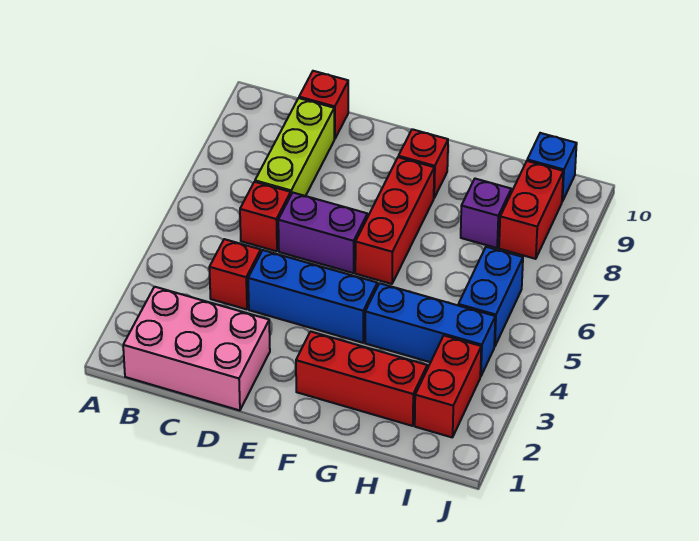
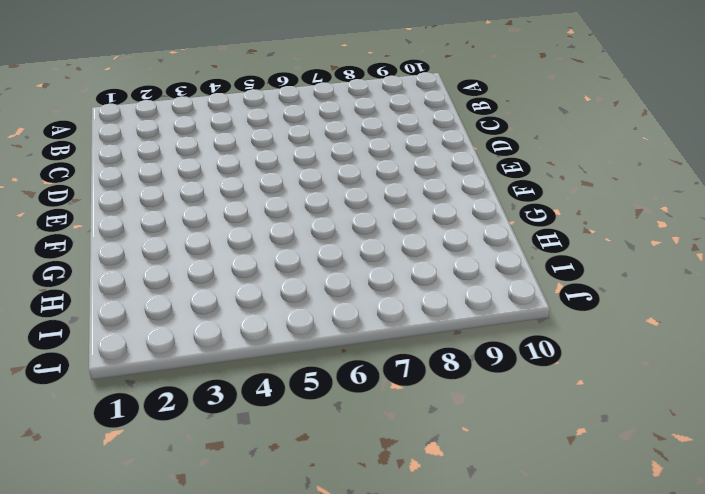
none -> pink 2x3 brick [123,287,270,410]
none -> red 1x1 brick [209,239,261,309]
none -> red 1x1 brick [240,182,291,251]

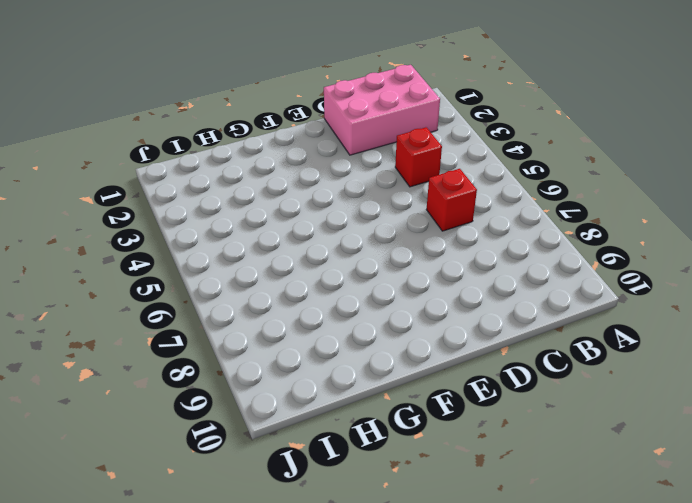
none -> lime 1x3 brick [255,98,334,196]
none -> red 1x1 brick [299,71,348,139]
none -> blue 1x3 brick [248,250,377,343]

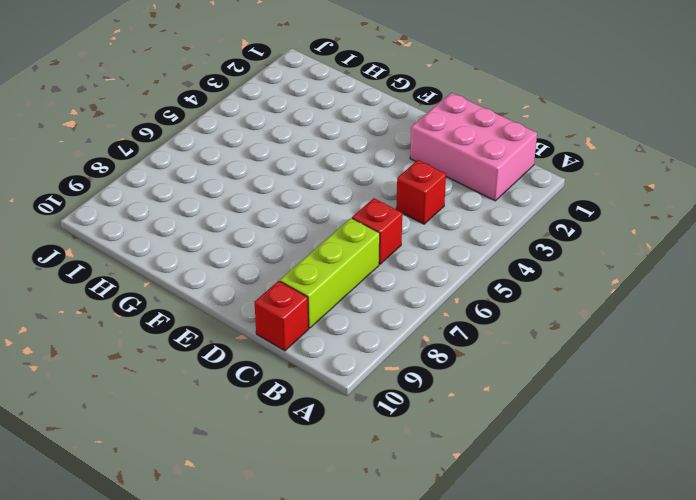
none -> blue 1x3 brick [248,250,377,343]
none -> purple 1x2 brick [278,193,367,273]
none -> red 1x3 brick [296,332,427,426]

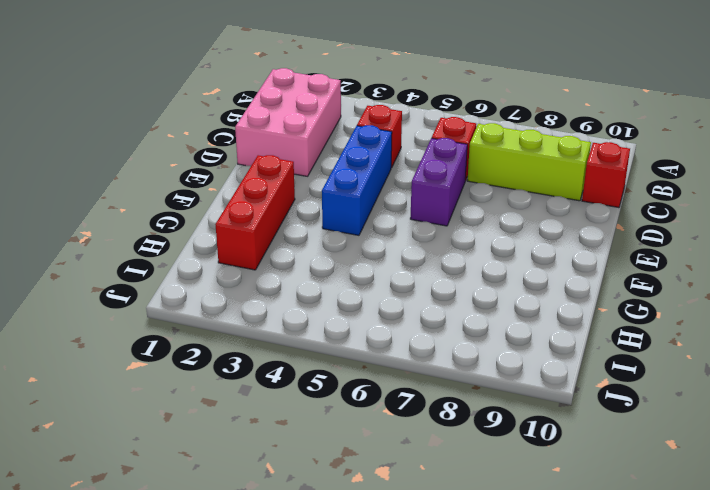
none -> red 1x3 brick [355,157,434,284]
none -> red 1x1 brick [398,129,448,198]
none -> blue 1x3 brick [365,283,495,377]

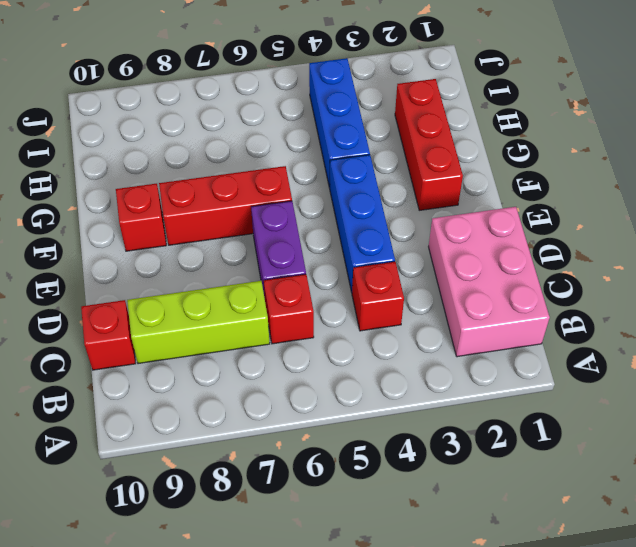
none -> purple 1x1 brick [461,179,511,248]
none -> red 1x2 brick [415,336,481,437]
none -> blue 1x2 brick [458,247,523,347]

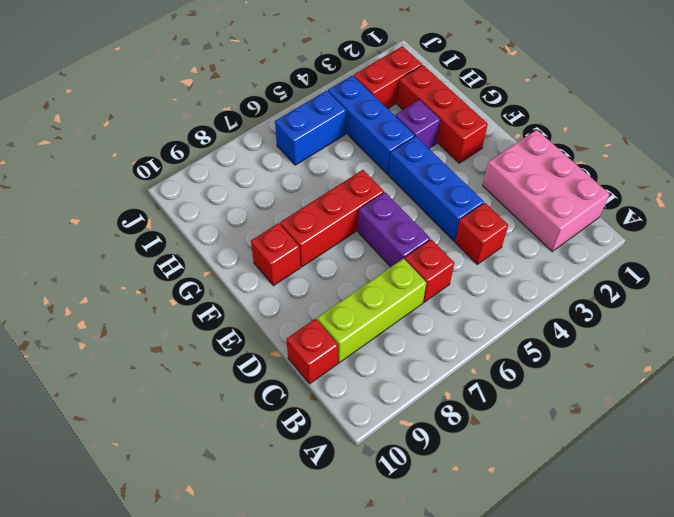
purple 1x1 brick [395,100,440,148] -> purple 1x1 brick moved to [461,179,511,248]
none -> red 1x2 brick [499,161,563,259]
none -> blue 1x1 brick [527,133,577,201]

